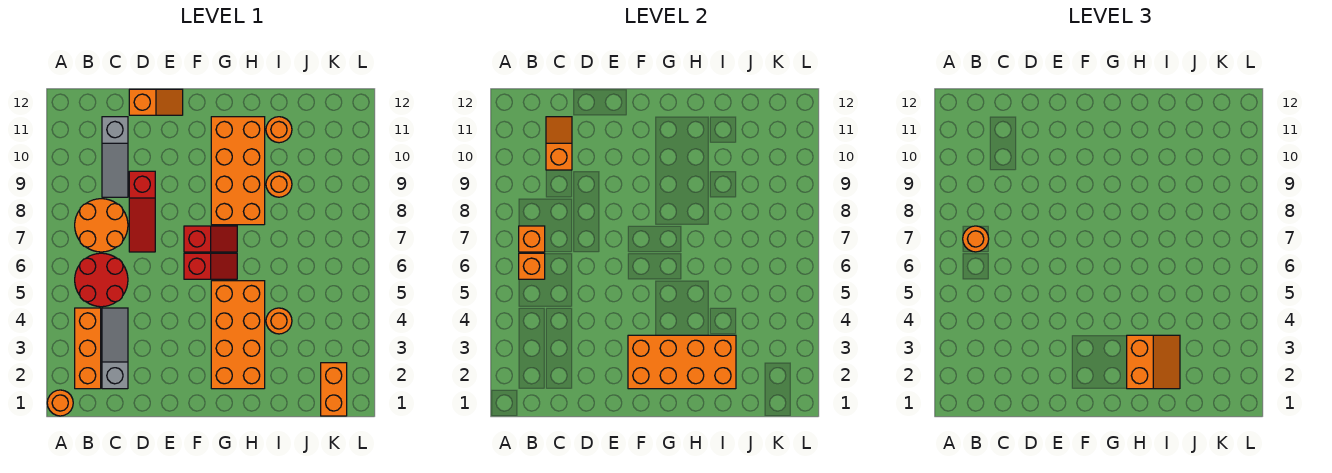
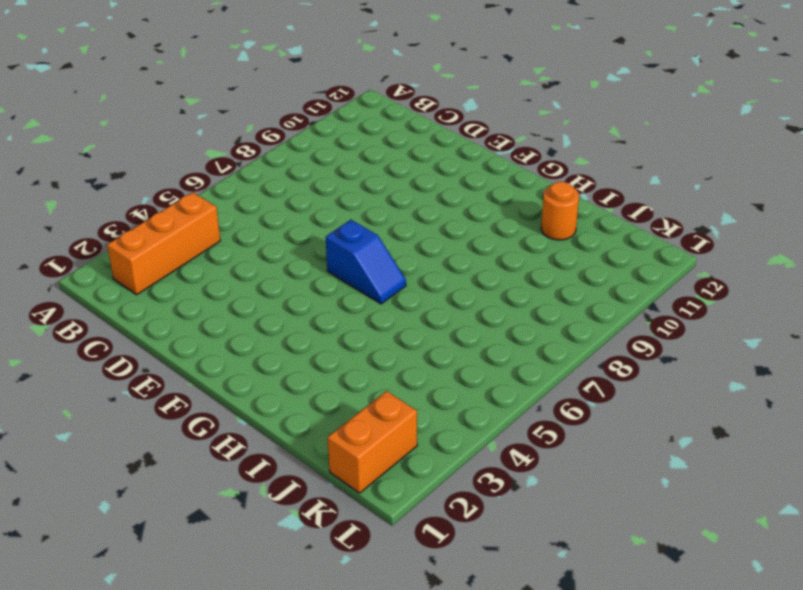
blue 1x2 slope [326,220,406,304] -> red 1x2 slope [184,253,237,279]
none -> orange 1x1 round brick [47,390,73,416]
none -> red 2x2 round brick [75,253,128,307]
none -> orange 2x2 round brick [75,199,128,252]

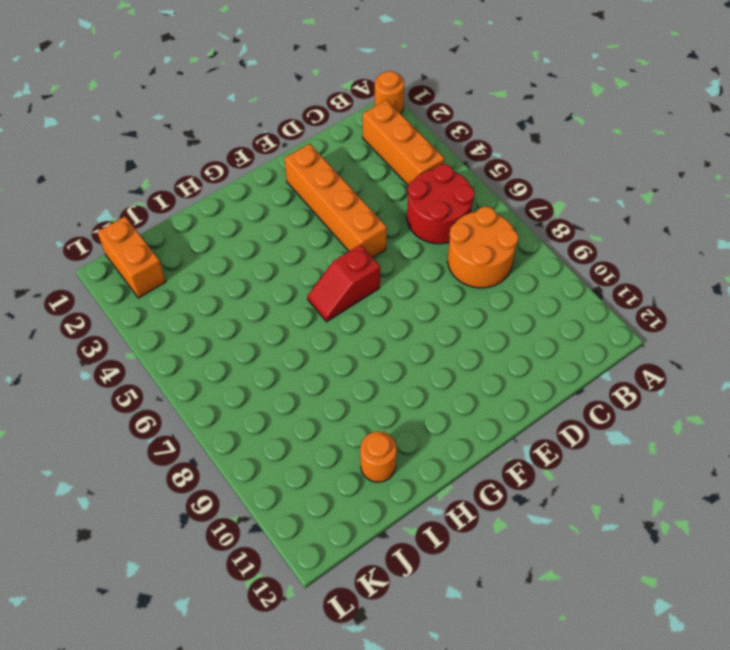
orange 1x4 brick [284,144,387,258] -> none
none -> grey 1x3 slope [102,308,128,389]
none -> grey 1x3 slope [102,117,128,197]
none -> red 1x3 slope [129,171,155,252]

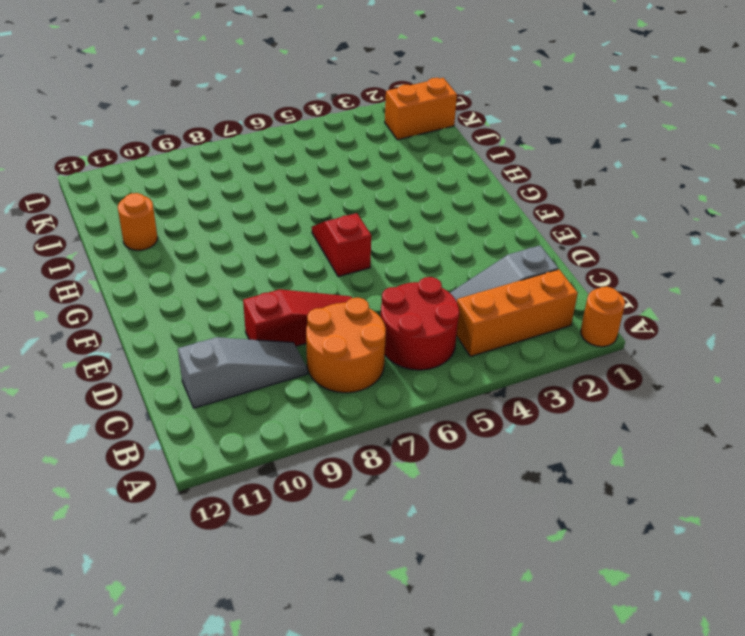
none -> orange 1x2 slope [129,89,183,115]
none -> red 1x2 slope [184,226,237,252]
none -> orange 2x4 brick [211,281,265,389]

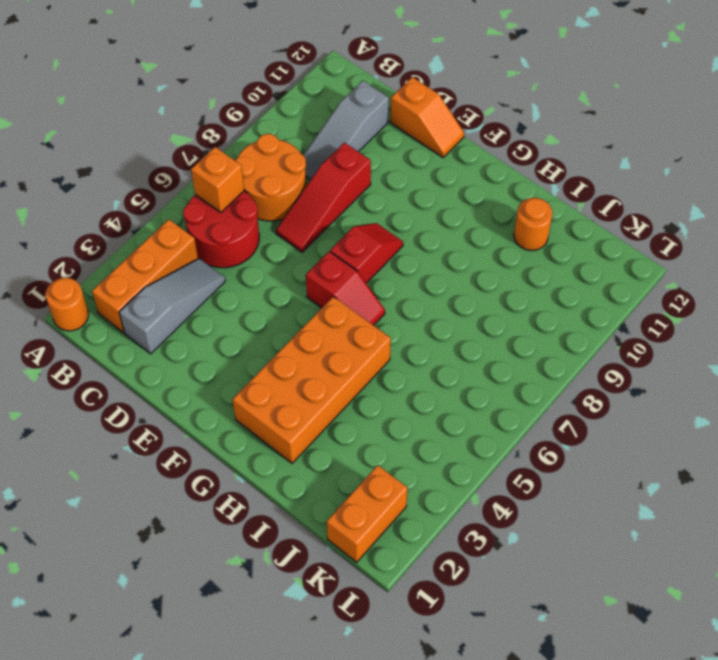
red 1x2 slope [330,223,403,283] -> red 1x2 slope turned to [184,226,237,252]
none -> orange 2x4 brick [211,117,265,225]
none -> orange 1x1 round brick [266,308,292,334]
none -> orange 1x1 round brick [266,171,292,197]

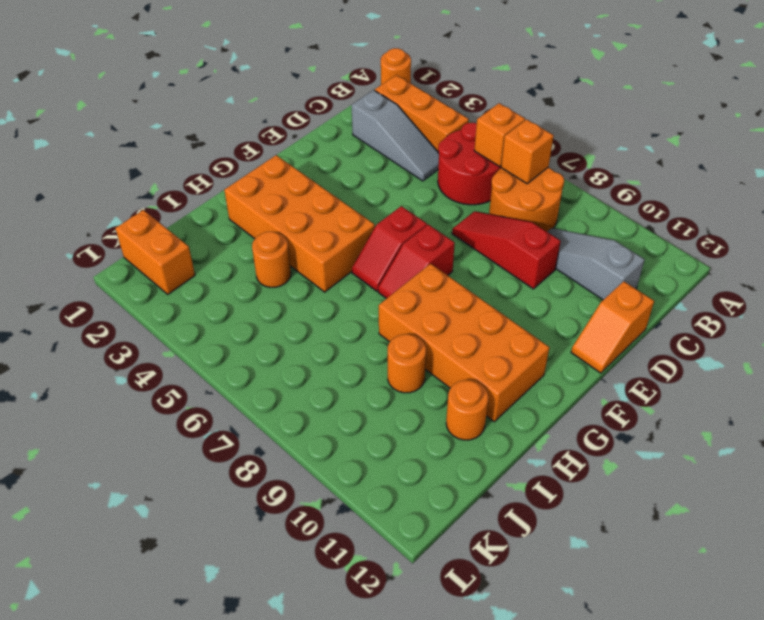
none -> orange 1x2 slope [546,117,572,170]
none -> orange 2x4 brick [628,335,736,389]
none -> orange 1x1 round brick [963,226,989,252]

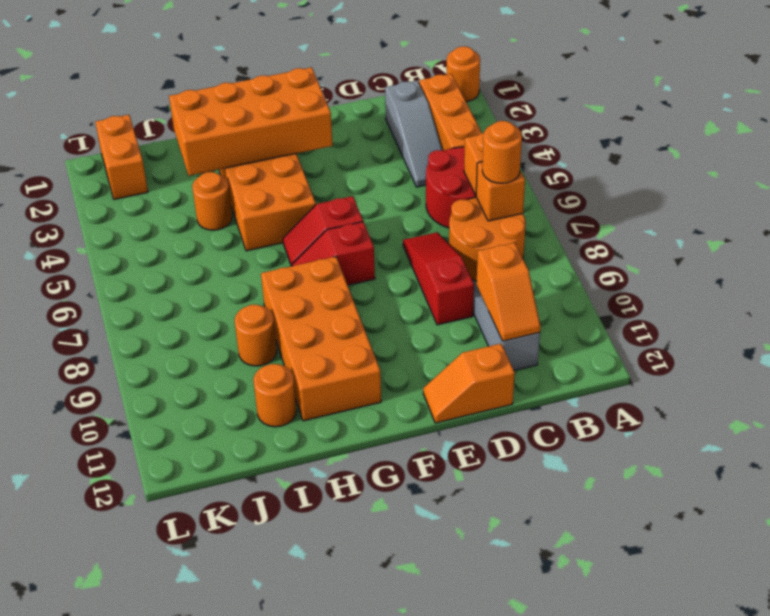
none -> orange 2x2 slope [1127,335,1180,389]

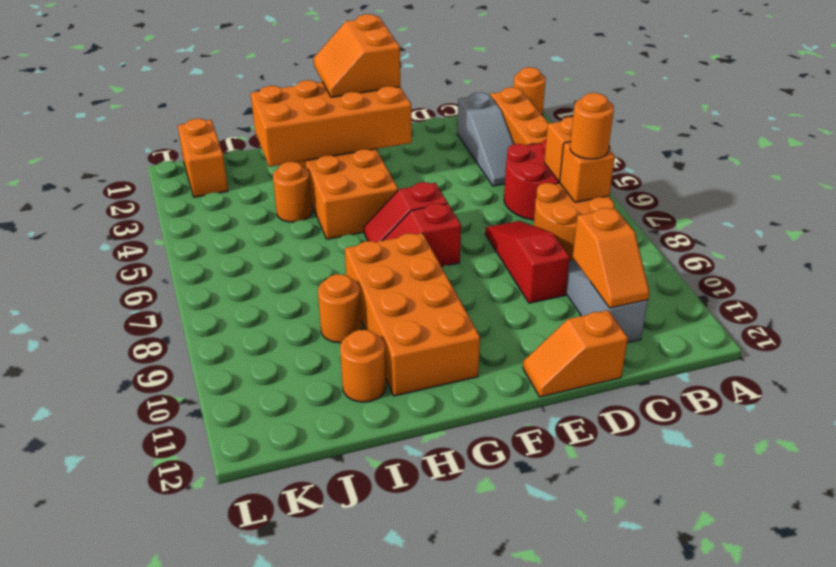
orange 2x2 slope [314,14,400,97] -> orange 2x2 slope moved to [1127,335,1180,389]

